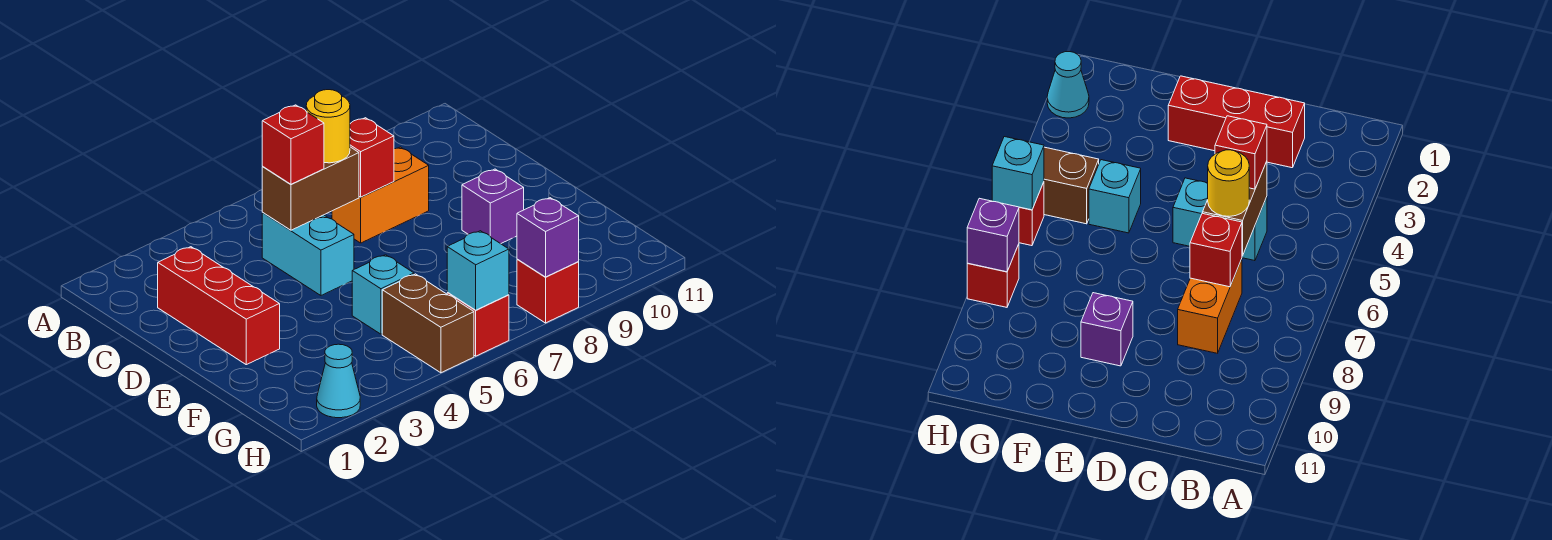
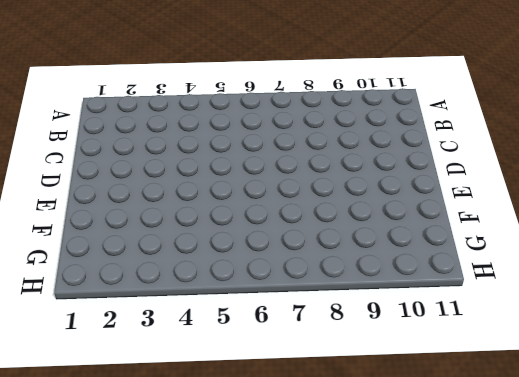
none -> red 1x3 brick [158,247,280,365]
none -> cyan 1x2 brick [262,213,354,295]
none -> orange 1x2 brick [332,147,429,243]

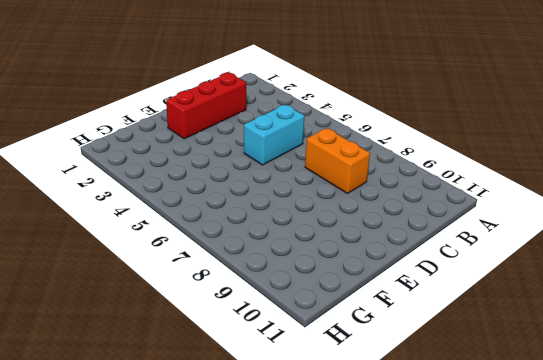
none -> purple 1x1 brick [462,169,524,244]
none -> cyan 1x1 brick [352,255,414,334]
none -> brown 1x2 brick [382,274,474,373]

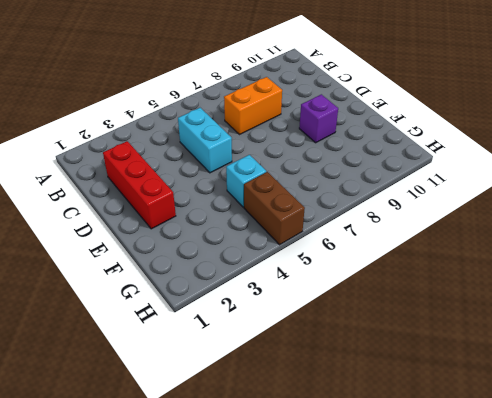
none -> cyan 1x1 cone [317,344,360,418]
none -> red 1x1 brick [447,292,509,356]
none -> red 1x1 brick [517,259,579,323]

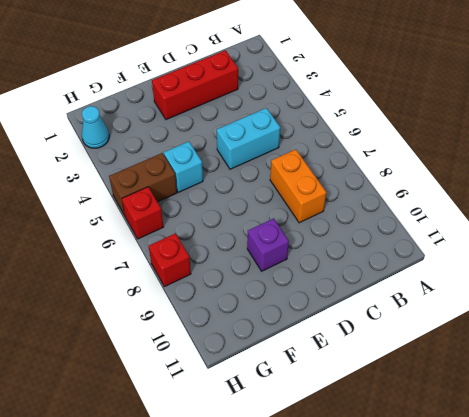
none -> brown 1x2 brick [262,147,359,230]
none -> red 1x1 brick [350,118,394,197]
none -> cyan 1x1 brick [447,231,509,310]

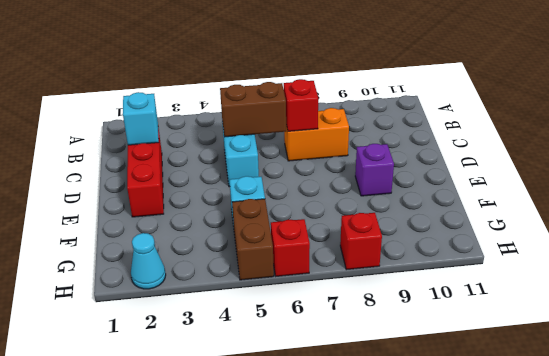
cyan 1x1 brick [123,92,159,145] -> cyan 1x1 brick moved to [447,231,509,310]
none -> purple 1x1 brick [517,198,579,277]
none -> red 1x1 brick [262,105,324,184]
none -> yellow 1x1 round brick [306,90,350,163]

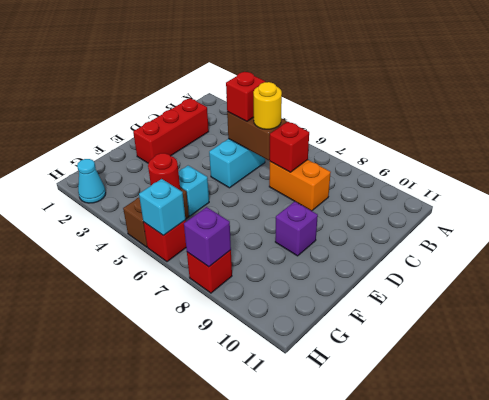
red 1x1 round brick [148,153,180,190] -> none

